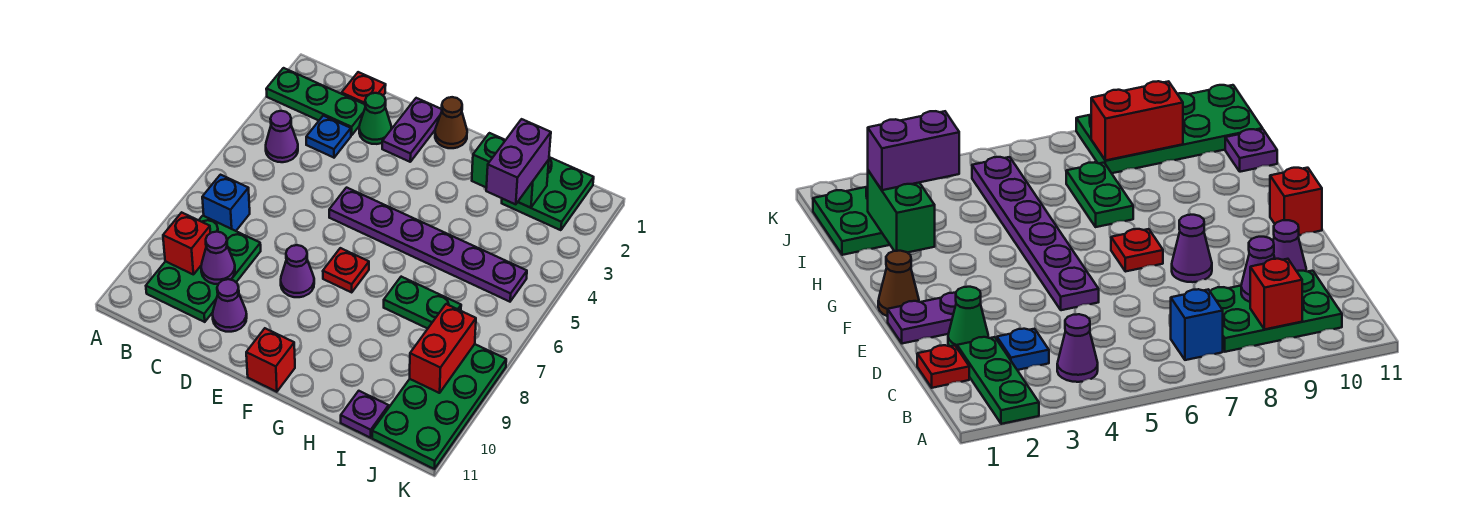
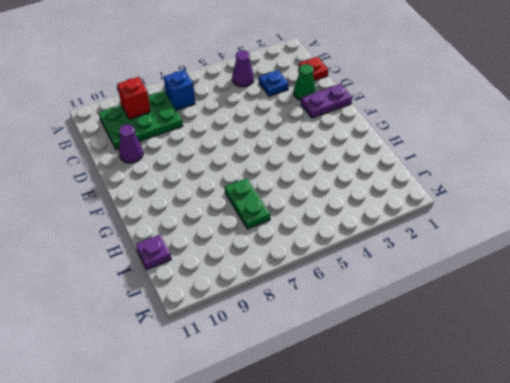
none -> green 1x3 plate [266,68,365,135]
none -> purple 1x6 plate [329,188,527,302]
none -> purple 1x1 cone [281,245,314,297]

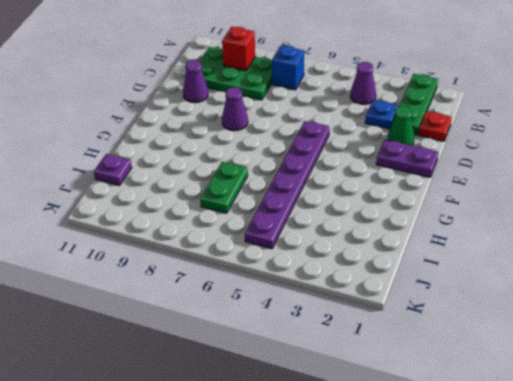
none -> brown 1x1 cone [435,97,467,148]
none -> red 1x1 plate [323,248,369,292]
none -> red 1x1 brick [246,328,295,392]

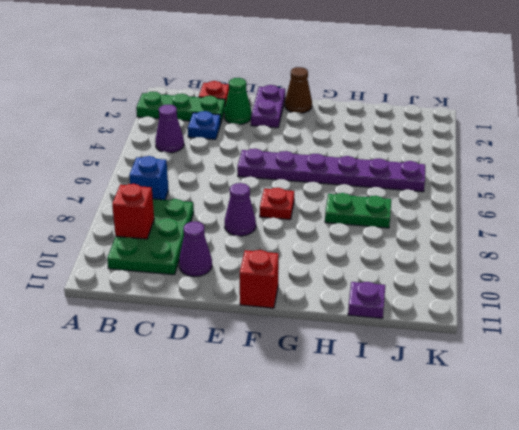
none -> green 2x2 plate [502,157,594,230]
none -> green 2x4 plate [372,344,506,469]
none -> purple 1x1 cone [201,232,235,284]

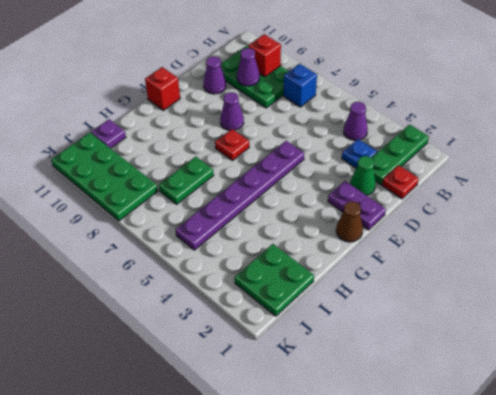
none -> green 1x2 brick [472,133,549,208]
none -> red 1x2 brick [410,304,476,393]
none -> purple 1x2 brick [486,119,551,204]

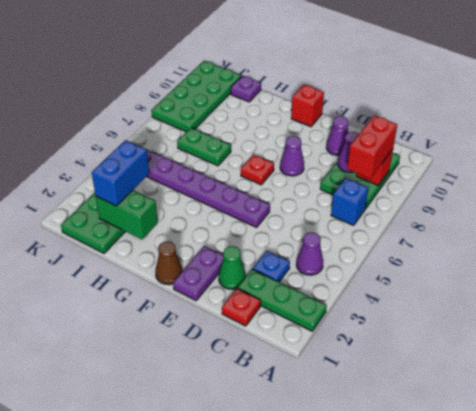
red 1x2 brick [347,115,397,179] -> red 1x2 brick moved to [410,304,476,393]
blue 1x2 brick [92,140,149,206] -> purple 1x2 brick [486,119,551,204]

